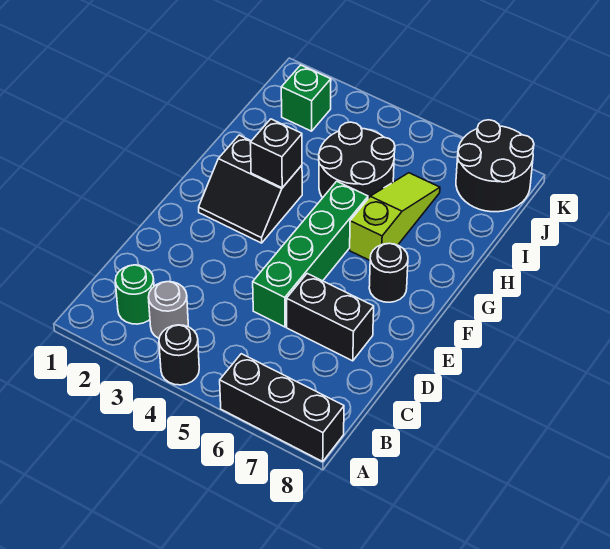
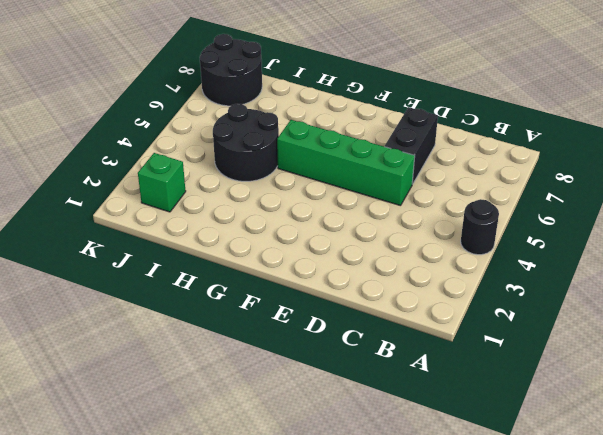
none -> black 1x3 brick [220,354,344,461]
none -> green 1x1 round brick [115,265,154,324]
none -> grey 1x1 round brick [148,282,188,338]

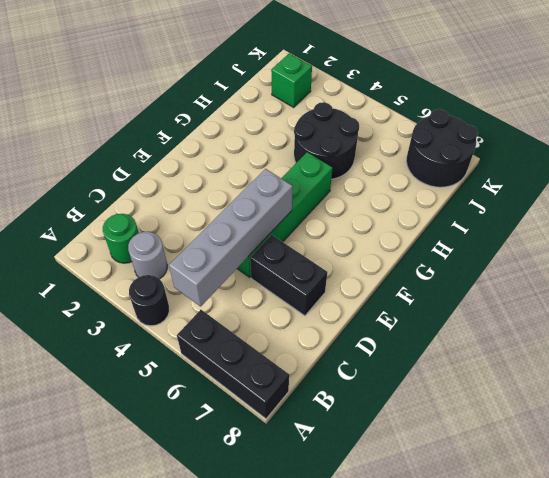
grey 1x4 brick [169,169,293,306] -> none
none -> black 2x2 slope [199,135,302,243]
none -> black 1x1 round brick [369,243,408,302]
none -> lime 1x3 slope [350,173,440,260]

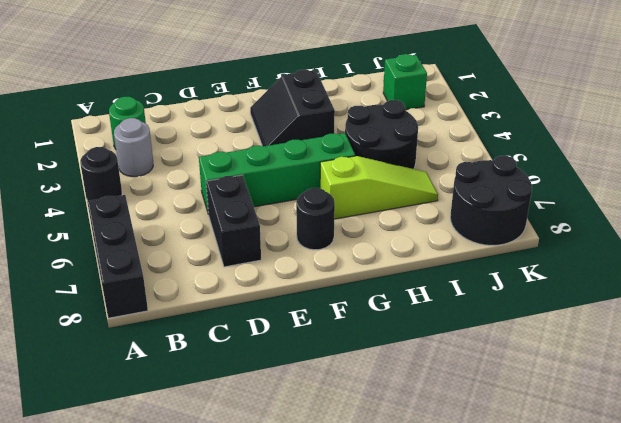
none -> black 1x1 brick [250,119,302,188]

